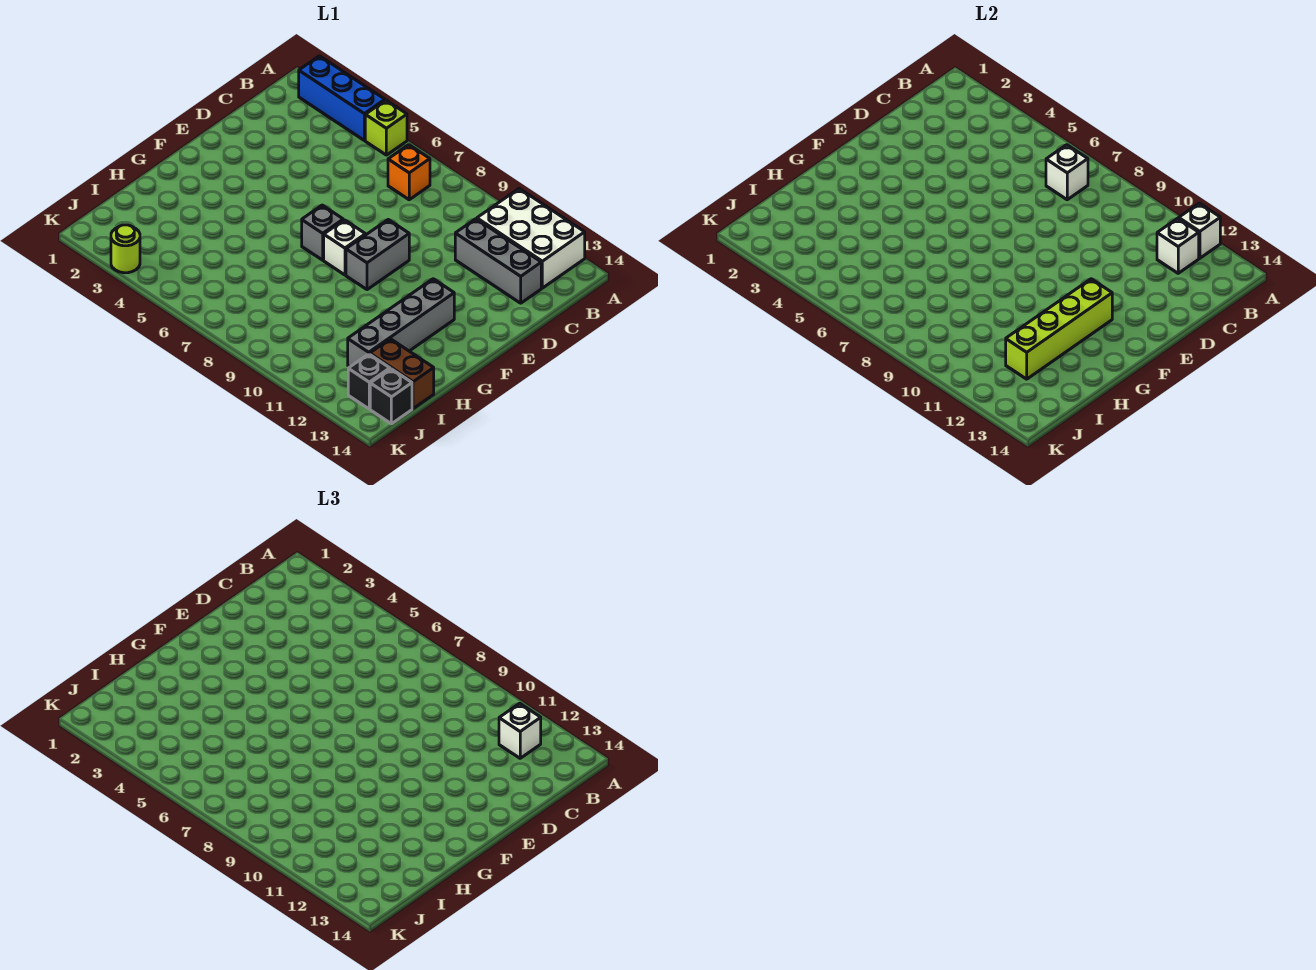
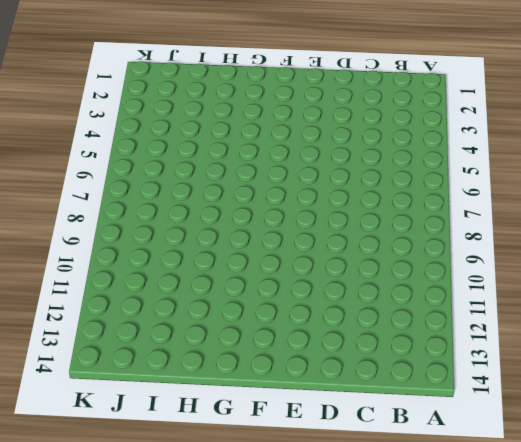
none -> blue 1x3 brick [299,56,385,140]
none -> lime 1x1 brick [365,100,407,155]
none -> white 2x3 brick [477,189,585,288]

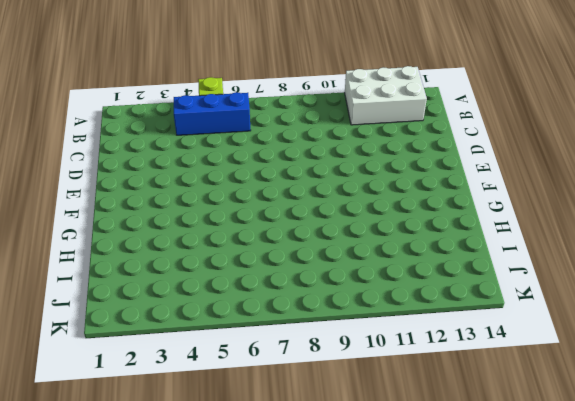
blue 1x3 brick [174,92,251,135] -> blue 1x3 brick moved to [299,56,385,140]
none -> orange 1x1 brick [388,145,430,200]
none -> grey 1x3 brick [455,219,541,303]
none -> grey 1x2 brick [346,220,409,290]

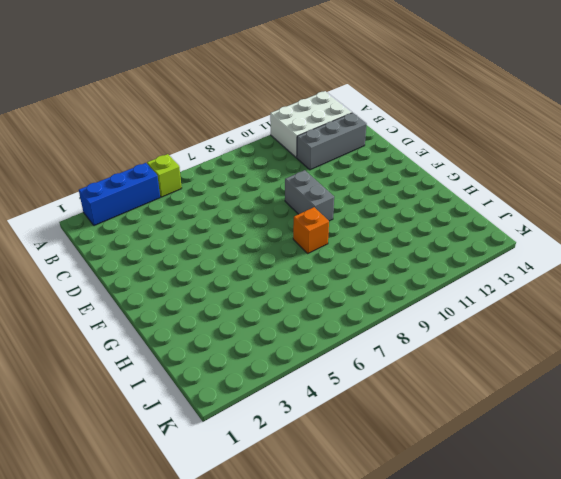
orange 1x1 brick [293,207,329,253] -> orange 1x1 brick moved to [388,145,430,200]
none -> grey 1x1 brick [302,205,343,260]
none -> white 1x1 brick [324,220,365,275]
none -> grey 1x4 brick [348,279,454,367]

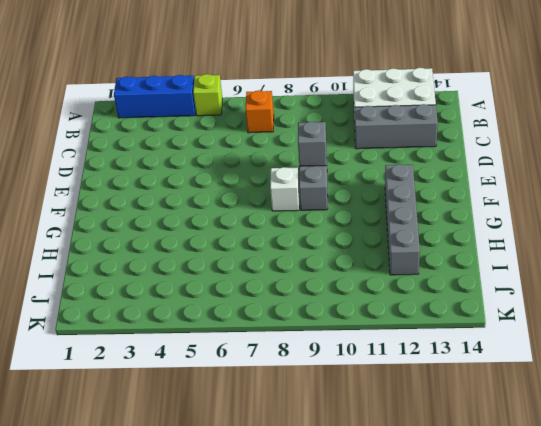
grey 1x1 brick [298,122,327,166] -> grey 1x1 brick moved to [302,205,343,260]
none -> brown 1x2 brick [370,339,434,409]
none -> black 1x1 brick [348,354,390,409]
none -> black 1x1 brick [370,369,412,424]

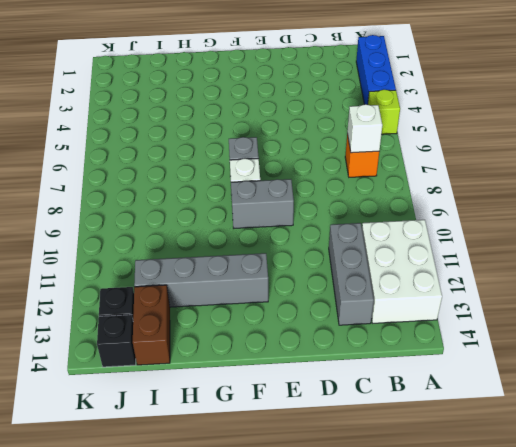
none -> lime 1x1 round brick [111,225,140,273]
none -> white 1x1 brick [1179,203,1220,258]
none -> white 1x1 brick [1157,218,1199,273]

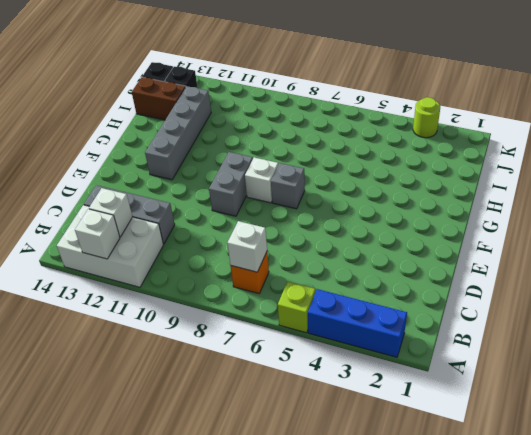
none -> lime 1x4 brick [1006,279,1112,379]
none -> white 1x1 brick [499,703,541,758]

